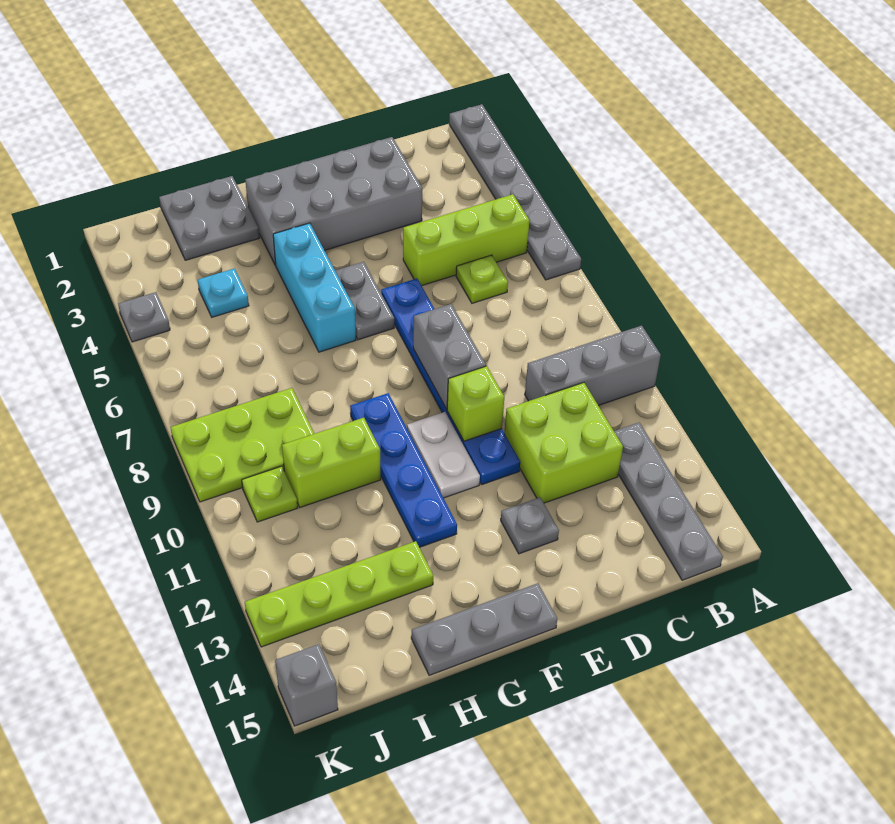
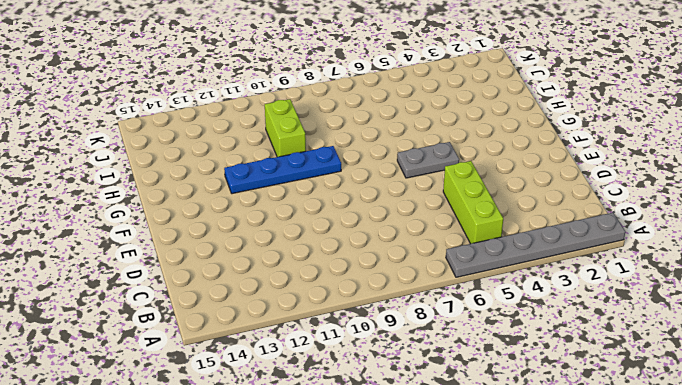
none -> grey 1x3 brick [525,326,661,406]
none -> grey 1x4 plate [614,423,723,580]
none -> lime 1x1 plate [456,255,508,303]

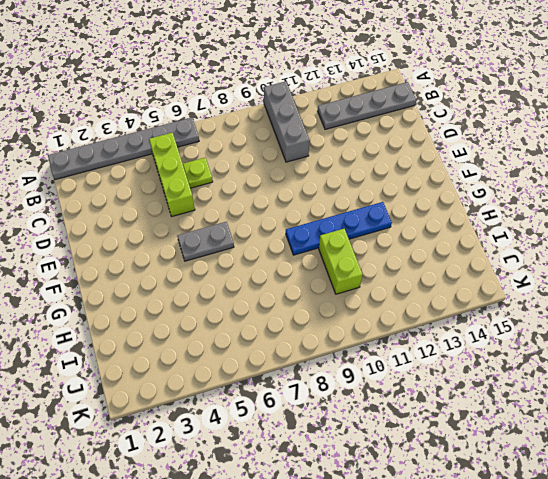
none -> lime 2x2 brick [504,383,623,503]
none -> grey 2x4 brick [245,137,422,265]
none -> blue 1x6 plate [381,279,520,485]

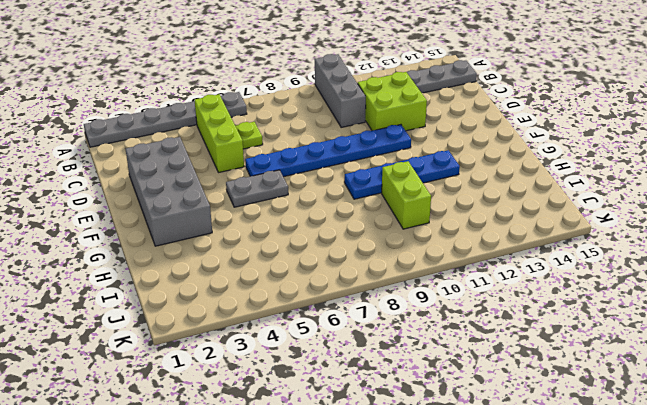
none -> grey 1x1 plate [501,497,559,554]
none -> white 1x2 plate [407,412,480,498]
none -> grey 1x3 plate [411,583,557,675]

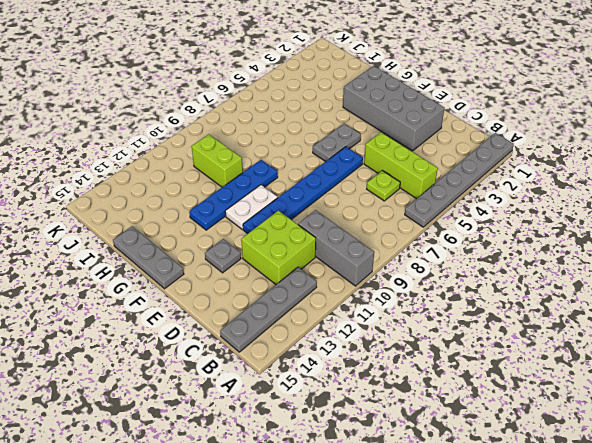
none -> cyan 1x3 brick [273,223,356,352]
none -> grey 2x2 plate [159,176,259,260]
none -> lime 1x4 plate [245,541,433,647]

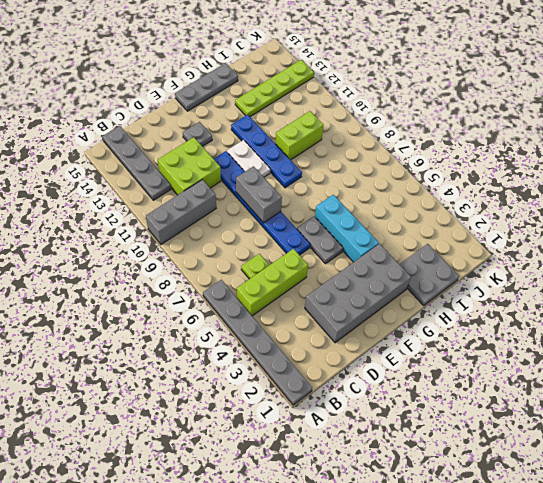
none -> cyan 1x1 plate [198,269,249,317]
none -> lime 2x3 plate [171,388,314,502]
none -> lime 1x1 plate [242,466,297,522]

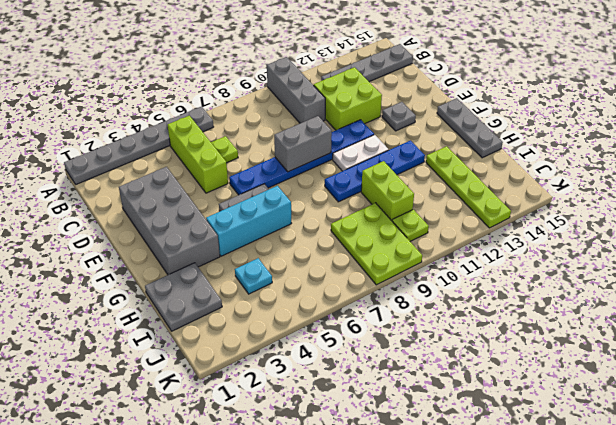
none -> grey 1x1 plate [118,292,170,342]
none -> grey 1x1 brick [275,644,338,726]
none -> lime 1x1 brick [447,366,504,441]

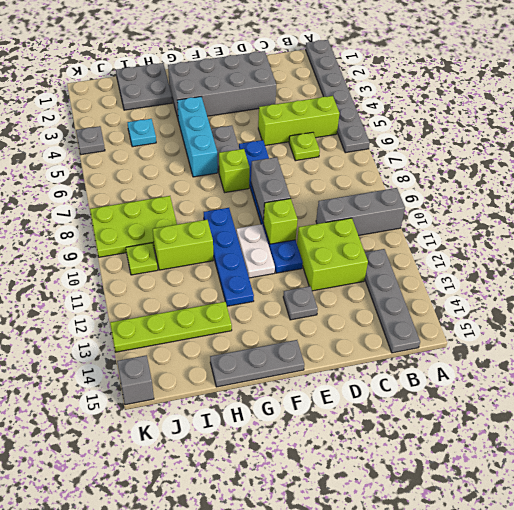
lime 1x1 brick [219,149,250,192] -> none

